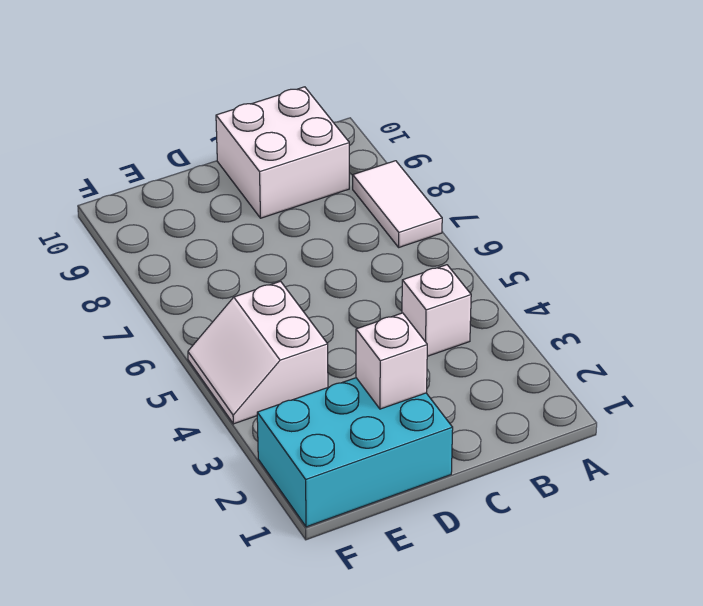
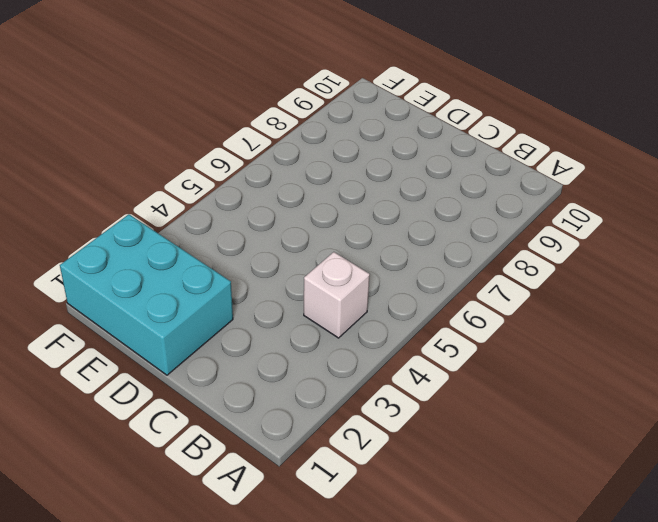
none -> white 1x2 tile [353,161,442,247]
none -> white 2x2 brick [216,87,349,218]

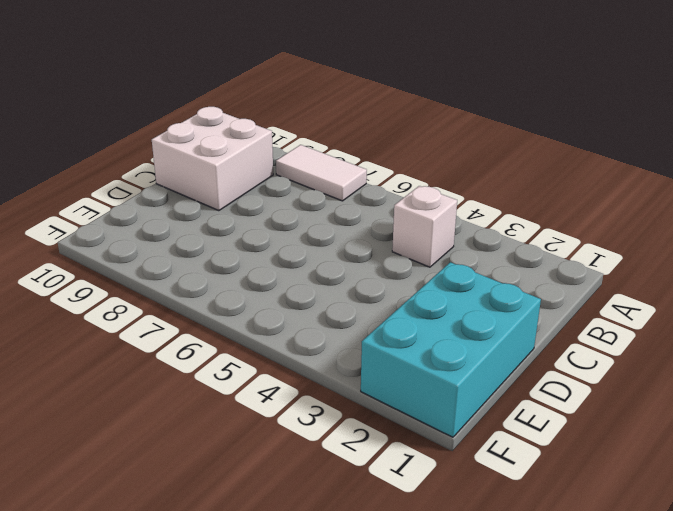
none -> white 2x2 slope [188,281,328,424]
none -> white 1x1 brick [356,313,427,409]

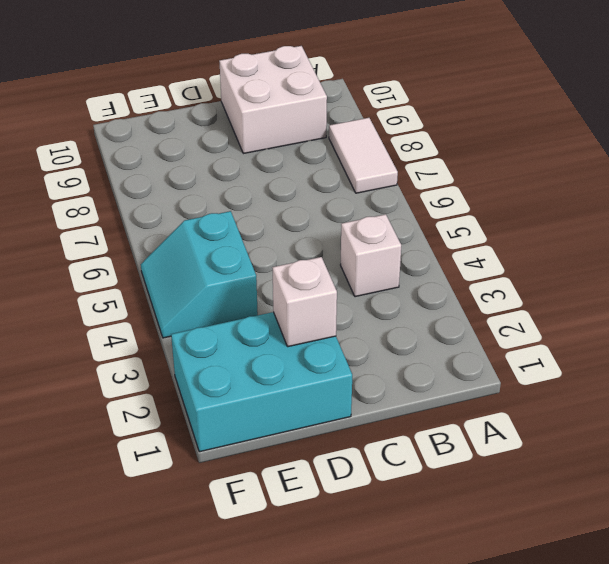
cyan 2x2 slope [141,211,258,338] -> white 2x2 slope [188,281,328,424]

